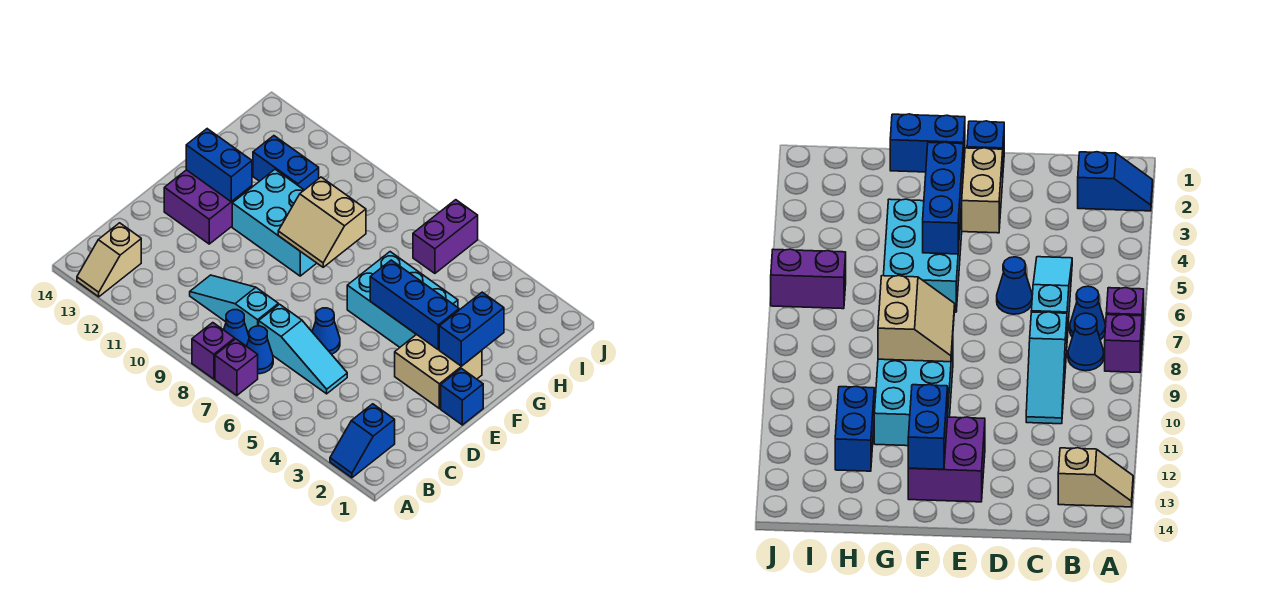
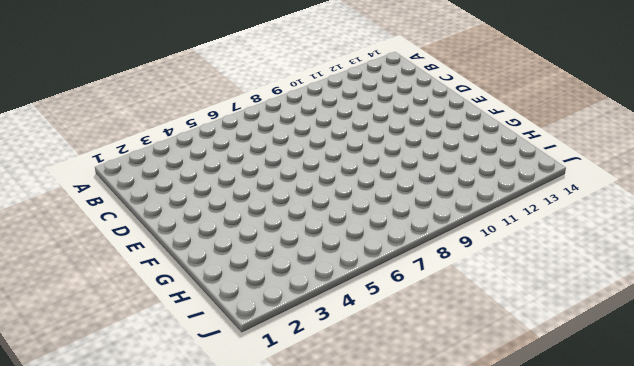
none -> blue 1x2 slope [330,404,395,478]
none -> purple 1x1 brick [215,339,258,395]
none -> purple 1x1 brick [192,323,235,379]

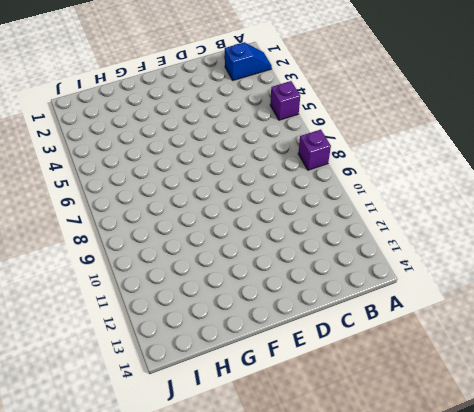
purple 1x1 brick [270,81,300,120] -> purple 1x1 brick moved to [215,339,258,395]
none -> tan 1x2 slope [77,223,141,297]
none -> blue 1x1 cone [247,326,273,374]
none -> blue 1x1 cone [224,310,249,346]

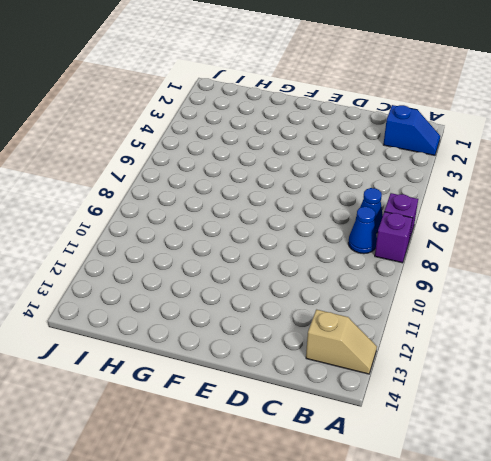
none -> cyan 1x3 slope [259,304,347,394]
none -> cyan 1x3 slope [190,275,278,335]
none -> blue 1x1 cone [312,308,340,354]

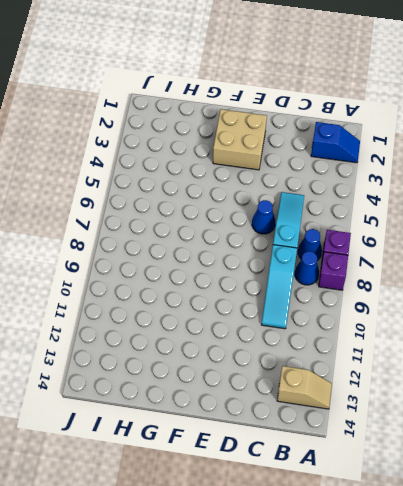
none -> blue 1x1 brick [441,368,483,425]
none -> purple 2x2 brick [164,170,252,244]
none -> cyan 2x3 brick [347,252,458,347]

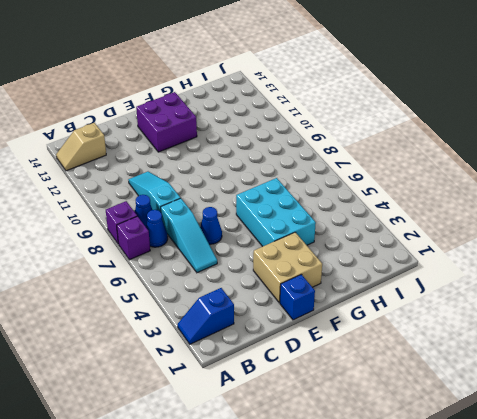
none -> cyan 2x3 brick [232,169,316,276]
none -> blue 1x2 brick [253,136,319,190]
none -> purple 1x2 brick [413,200,478,273]

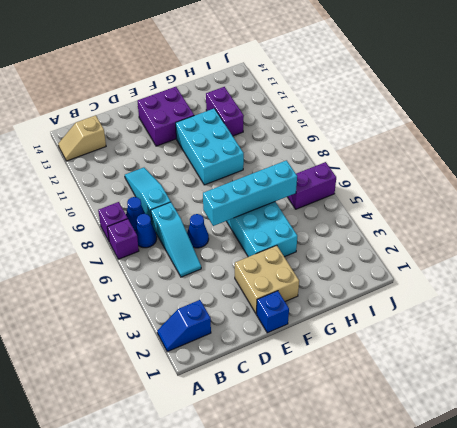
cyan 1x4 brick [203,160,297,226] -> none
purple 1x2 brick [206,87,244,136] -> blue 1x2 brick [253,136,319,190]
none -> blue 1x2 brick [439,292,504,366]
none -> blue 1x3 brick [370,260,459,349]
none -> tan 2x2 slope [278,177,366,267]

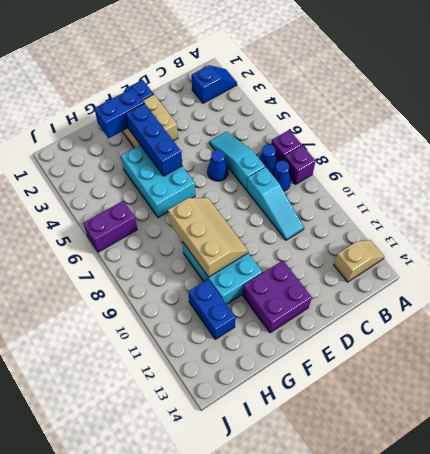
tan 2x3 slope [168,198,248,277] -> tan 2x2 slope [278,177,366,267]
none -> blue 1x2 brick [186,129,252,202]

